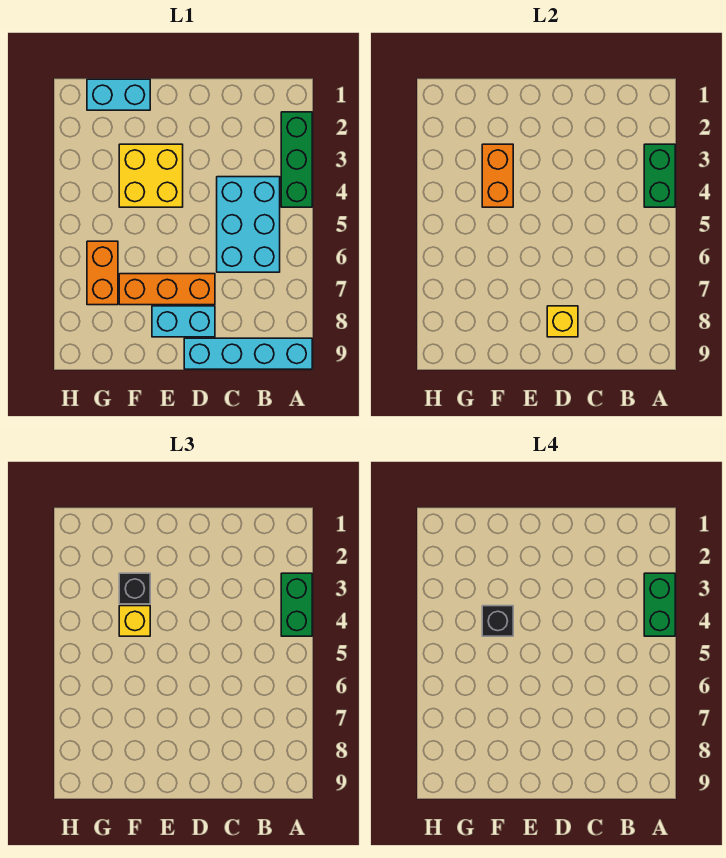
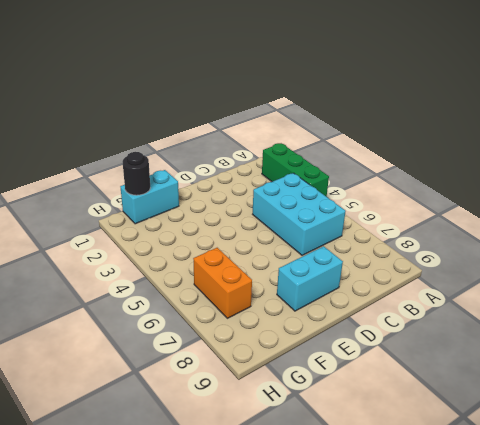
black 1x1 round brick [123,152,150,195] -> none
none -> cyan 1x4 brick [184,338,312,369]
none -> orange 1x3 brick [119,274,215,305]
none -> yellow 2x2 brick [119,144,183,207]

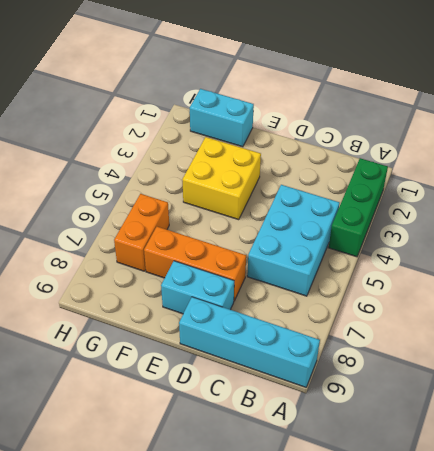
none -> green 1x2 brick [644,144,675,207]
none -> yellow 1x1 brick [547,306,578,337]
none -> orange 1x2 brick [482,144,513,207]

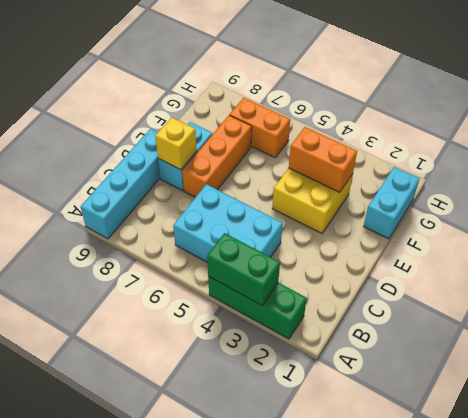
none -> green 1x2 brick [281,573,312,636]
none -> black 1x1 brick [119,573,150,604]
none -> yellow 1x1 brick [119,606,150,636]

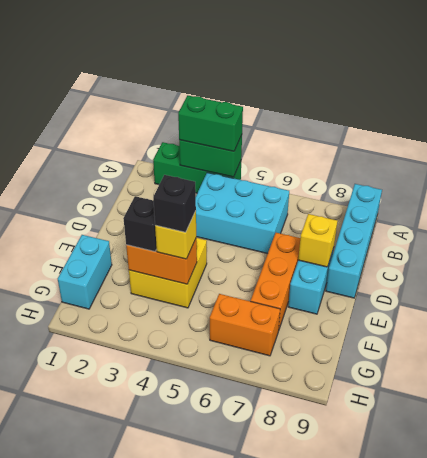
none -> green 1x2 brick [644,573,675,636]

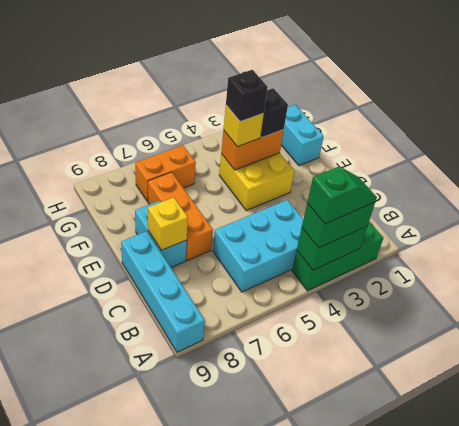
green 1x2 slope [307,166,377,224] -> green 1x2 brick [644,573,675,636]

